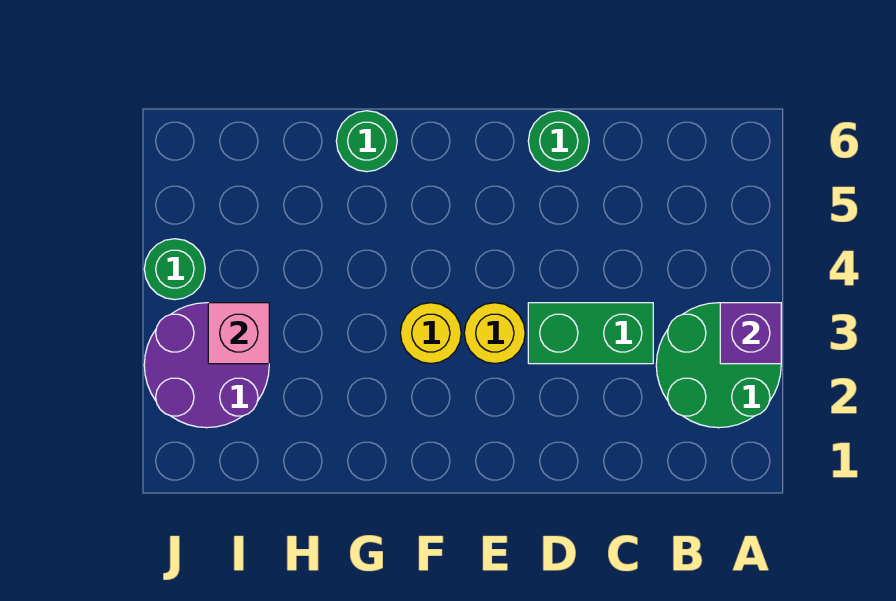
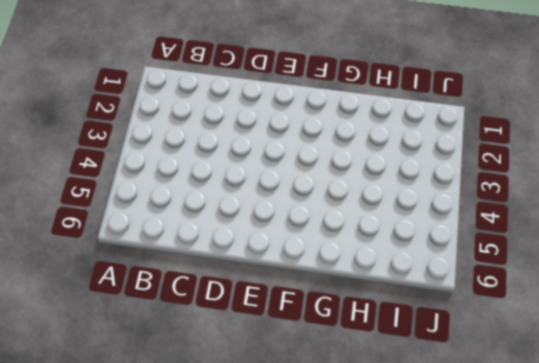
none -> green 2x2 round brick [656,303,781,428]
none -> green 1x2 brick [528,303,653,364]

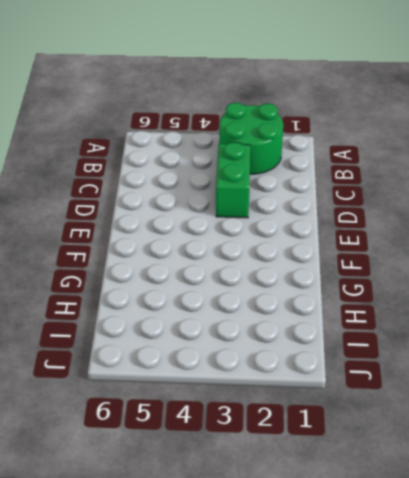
none -> green 1x1 round brick [528,111,589,172]
none -> yellow 1x1 round brick [464,303,525,364]

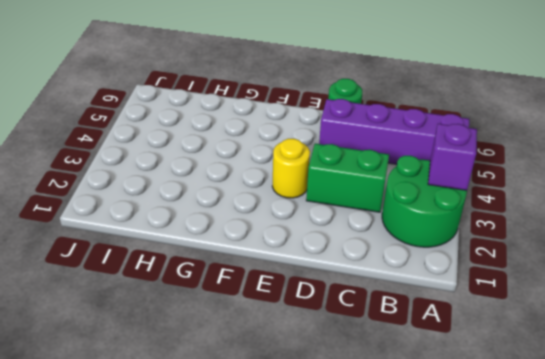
purple 1x4 brick [319,99,469,164] -> none
none -> yellow 1x1 round brick [400,303,461,364]
none -> green 1x1 round brick [336,111,397,172]

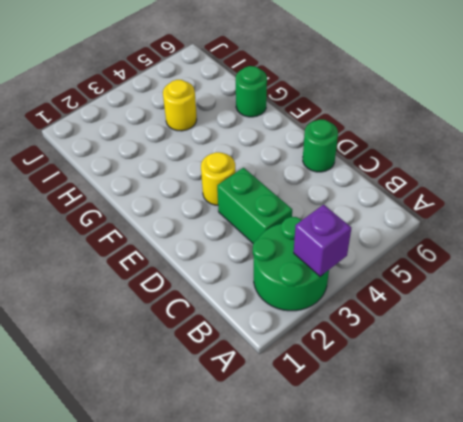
yellow 1x1 round brick [163,80,197,131] -> yellow 1x1 round brick moved to [400,303,461,364]
none -> purple 2x2 round brick [144,303,269,428]
none -> green 1x1 round brick [144,239,205,300]

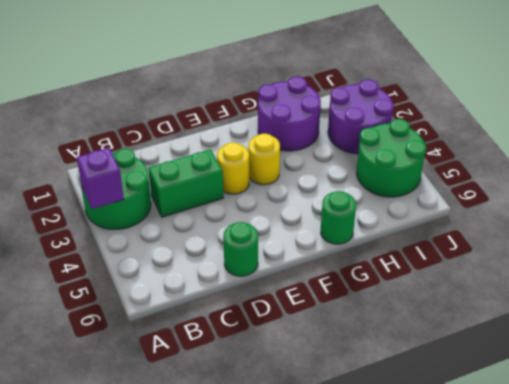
purple 2x2 round brick [258,77,321,151] -> none
green 2x2 round brick [357,119,426,197] -> green 1x1 round brick [144,239,205,300]
none -> pink 1x1 brick [208,303,269,364]

